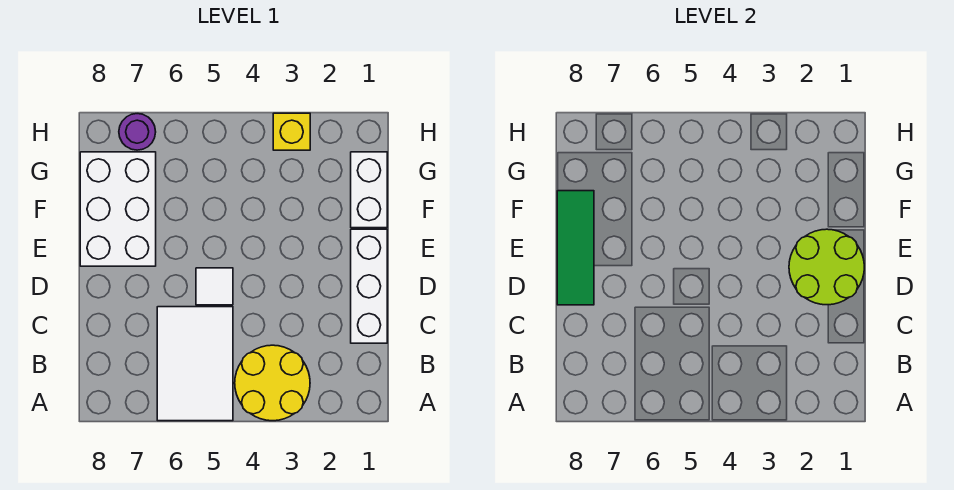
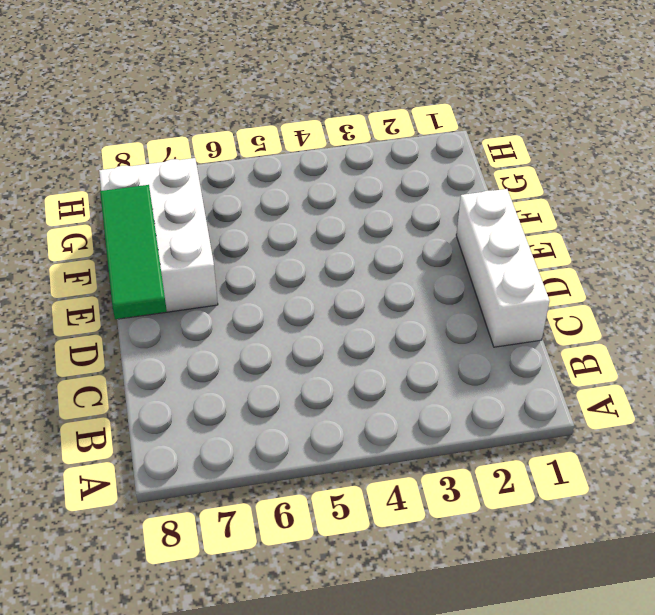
none -> yellow 2x2 round brick [235,345,310,421]
none -> white 2x3 tile [157,307,233,421]

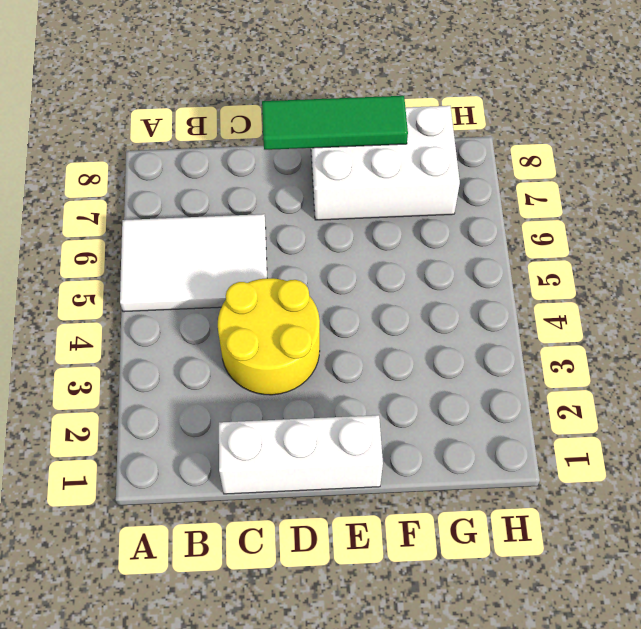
yellow 2x2 round brick [218,278,320,395] -> yellow 2x2 round brick moved to [235,345,310,421]
none -> white 1x1 tile [196,268,233,305]
none -> white 1x2 brick [351,152,387,228]

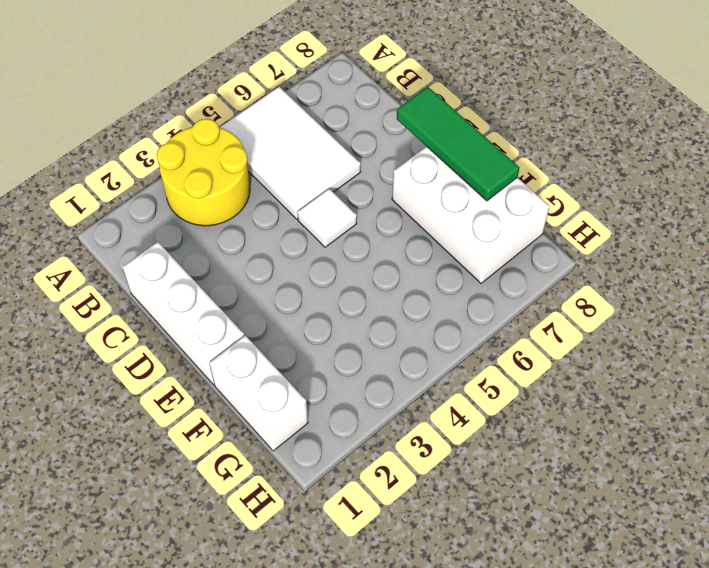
none -> yellow 1x1 brick [273,113,310,150]
none -> purple 1x1 round brick [119,114,156,150]

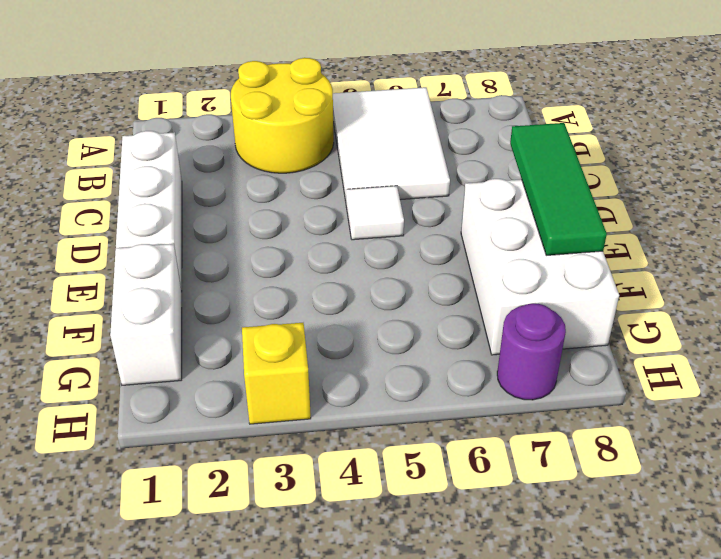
none -> lime 2x2 round brick [789,229,864,305]

